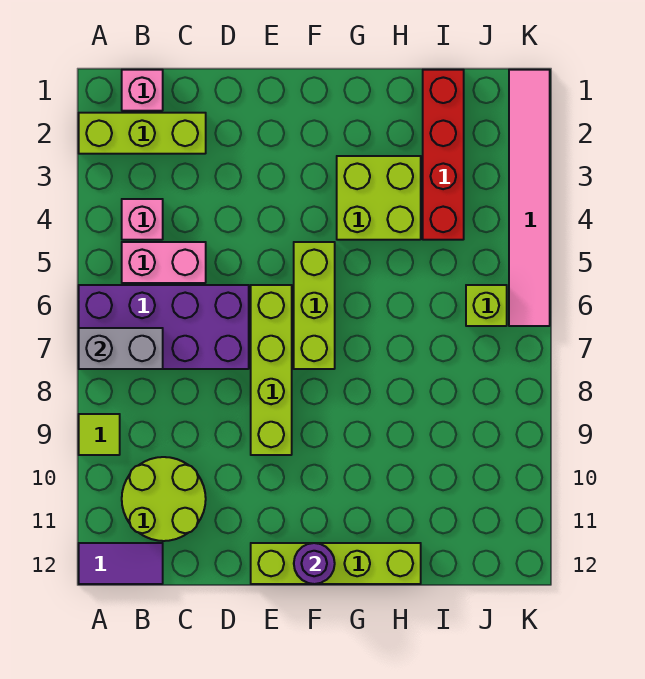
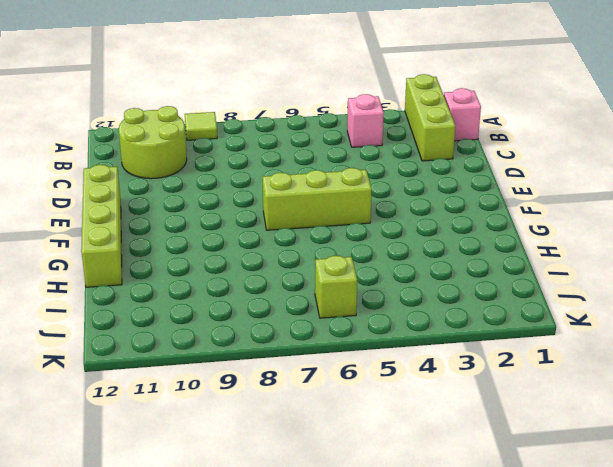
none -> purple 2x4 brick [79,285,249,369]
none -> purple 1x2 tile [79,543,163,584]
none -> pink 1x2 brick [122,242,206,283]

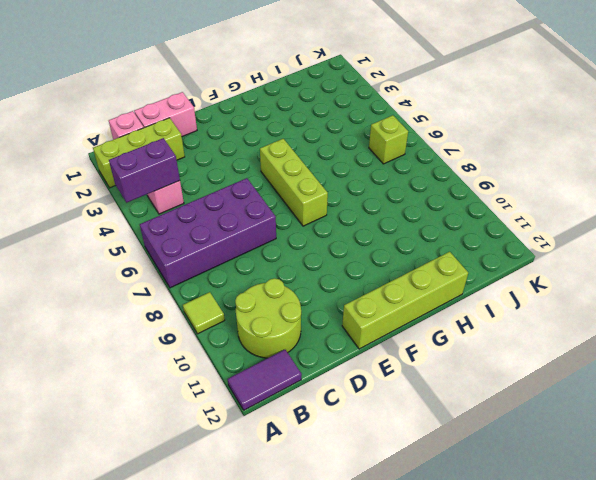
purple 1x2 brick [109,138,180,203] -> none
pink 1x2 brick [134,92,197,137] -> pink 1x2 brick moved to [122,242,206,283]
none -> lime 1x4 brick [251,285,292,455]
none -> lime 2x2 brick [337,156,421,240]
none -> red 1x4 brick [423,70,464,240]

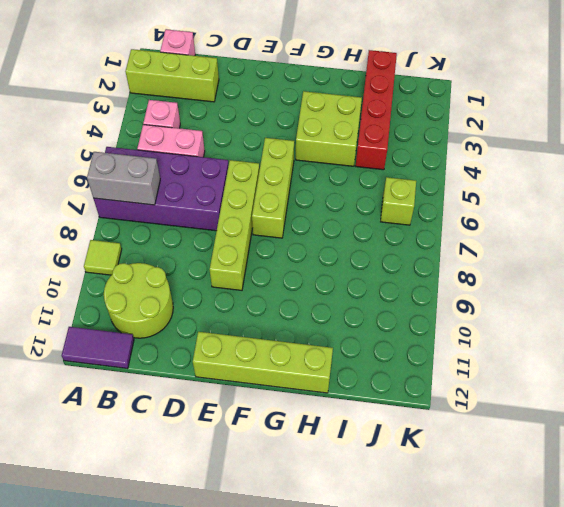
none -> pink 1x6 tile [509,70,550,326]
none -> purple 1x1 round brick [294,543,335,584]

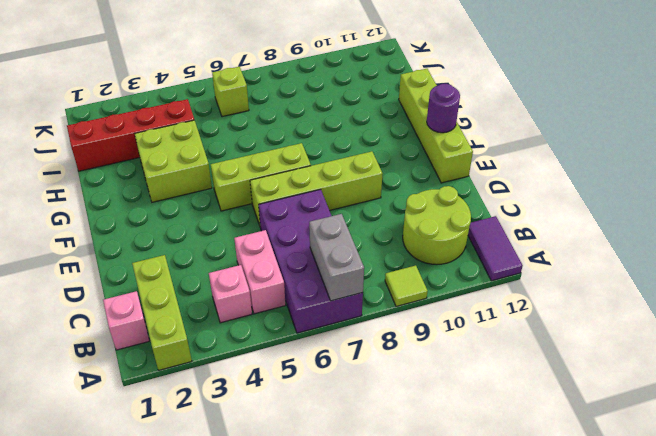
none -> pink 1x6 tile [509,70,550,326]

